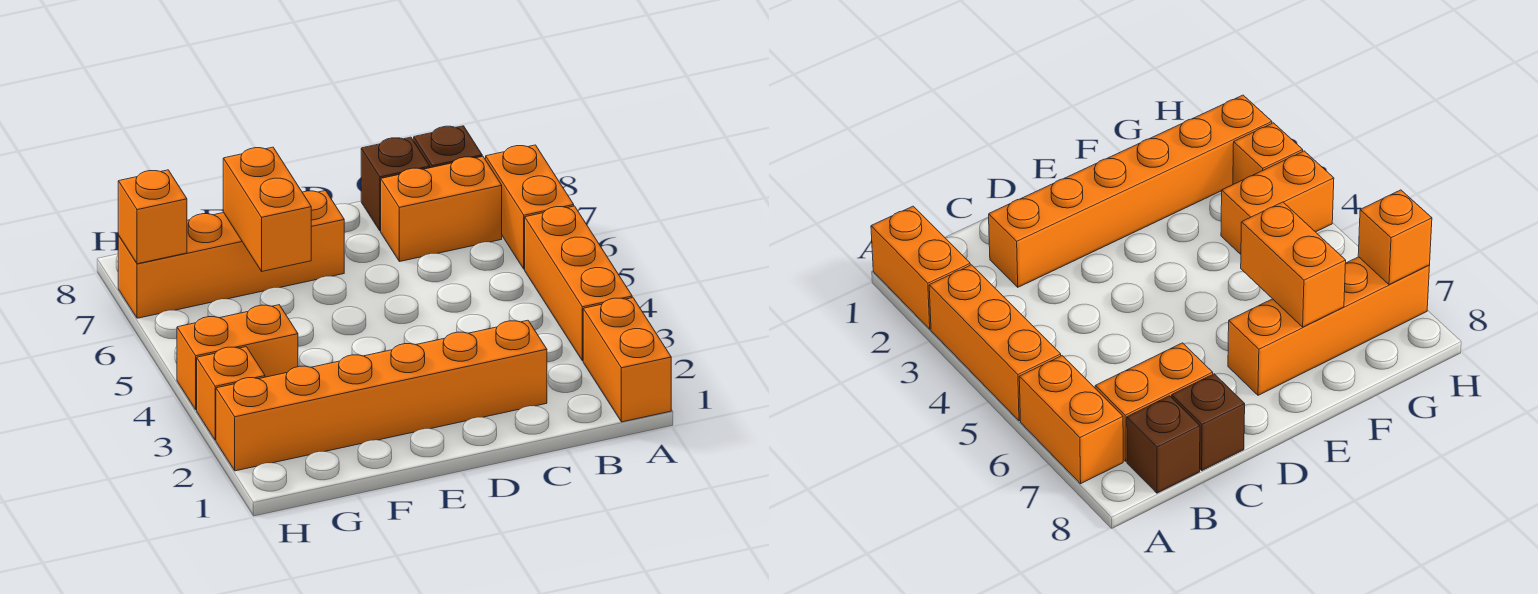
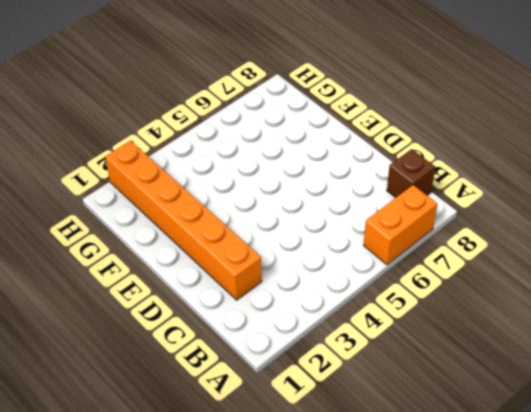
none -> orange 1x2 brick [583,298,671,422]
none -> orange 1x3 brick [525,206,632,361]
none -> orange 1x2 brick [381,156,502,262]

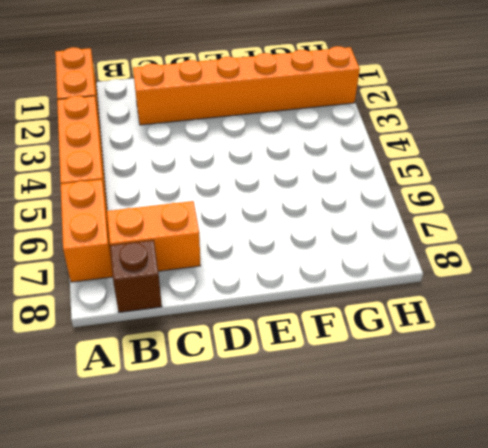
none -> brown 1x1 brick [361,137,430,231]
none -> orange 1x4 brick [118,190,344,318]
none -> orange 1x2 brick [177,305,298,410]

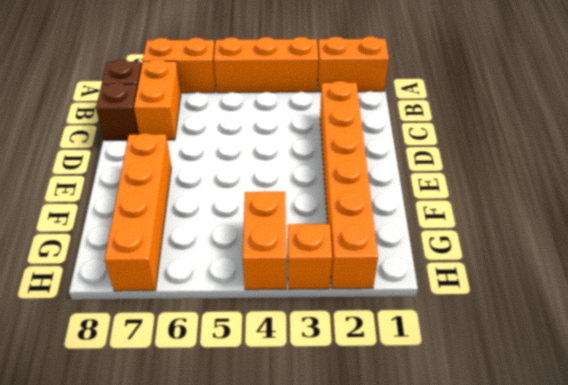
none -> orange 1x2 brick [223,147,311,271]
none -> orange 1x1 brick [118,170,187,264]

